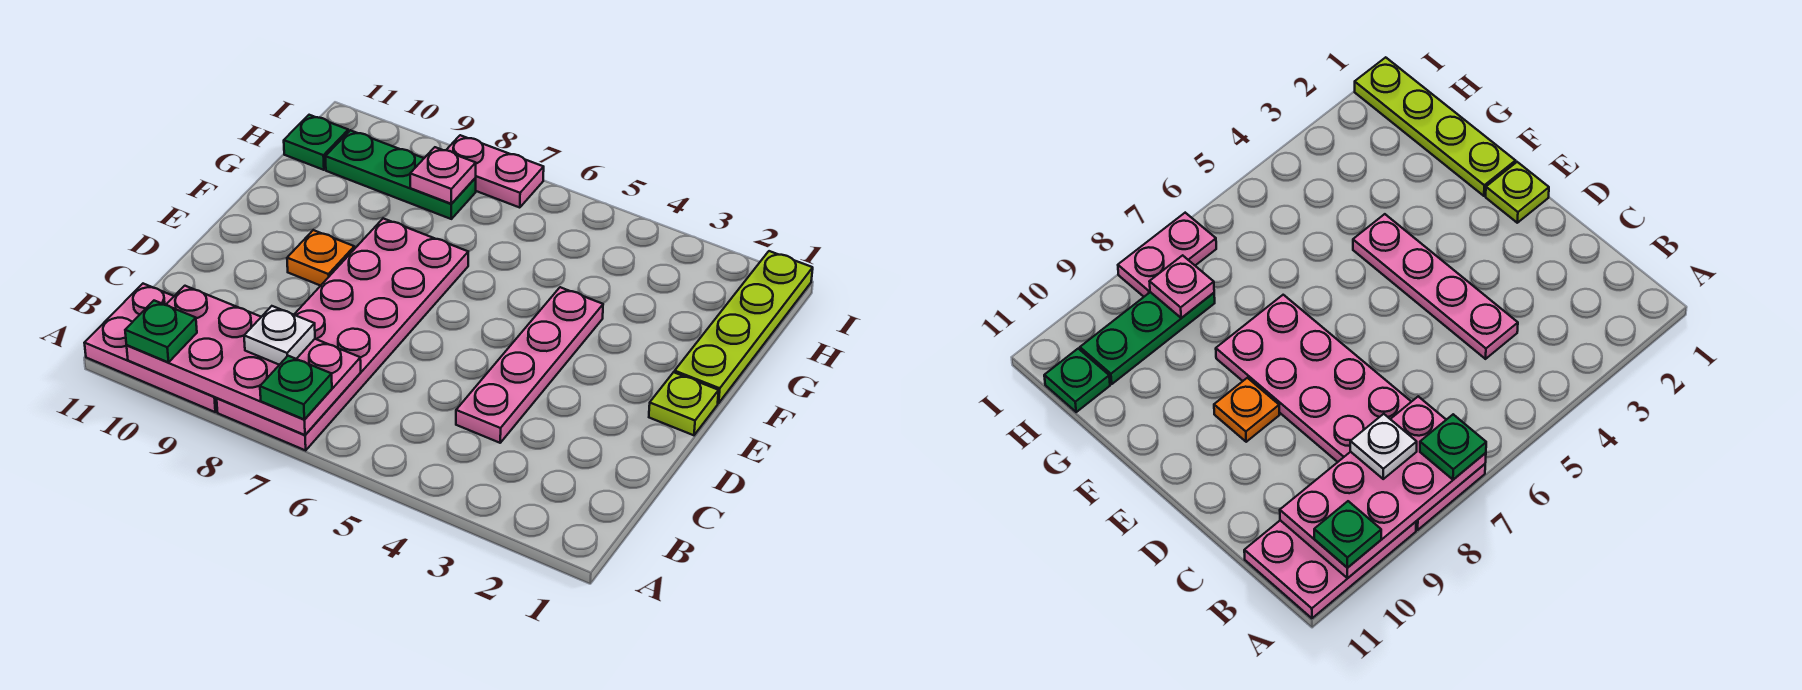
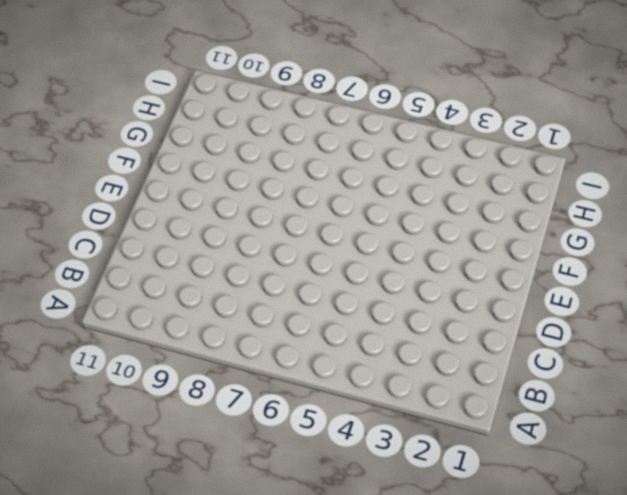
none -> pink 2x6 plate [217,218,468,450]
none -> pink 2x3 plate [85,284,217,412]
none -> pink 1x4 plate [456,287,603,443]

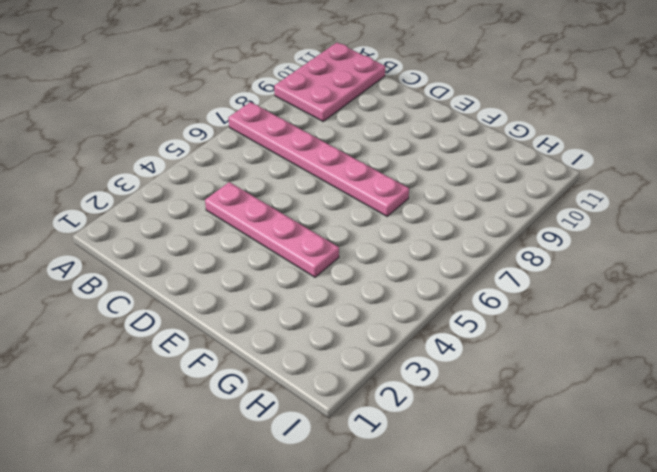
pink 1x6 plate [228,102,409,216] -> pink 2x6 plate [217,218,468,450]
none -> lime 1x1 plate [649,372,719,435]
none -> orange 1x1 plate [287,230,354,286]
none -> lime 1x4 plate [675,251,813,403]

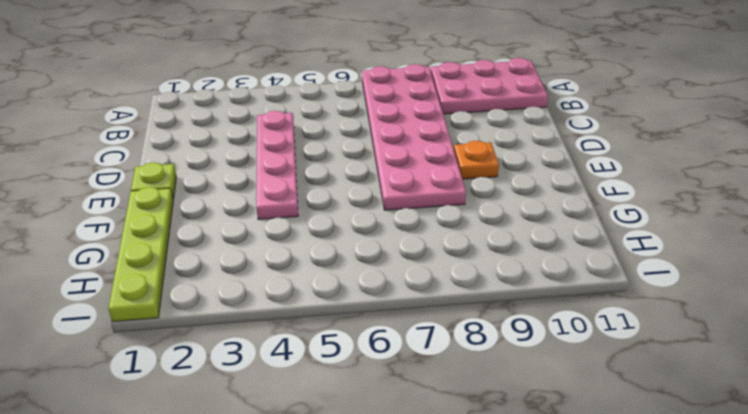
none -> green 1x3 plate [325,130,476,219]
none -> green 1x1 plate [284,115,348,170]
none -> pink 1x2 plate [447,135,544,208]

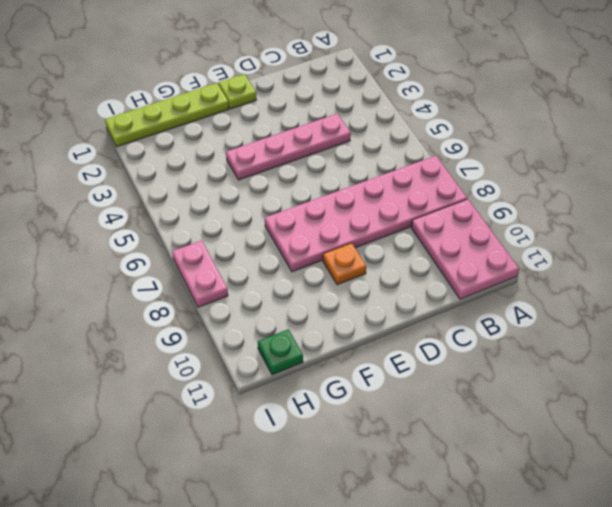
none -> green 1x3 plate [325,130,476,219]
none -> pink 2x4 plate [127,286,361,435]
none -> pink 1x1 plate [410,147,476,204]

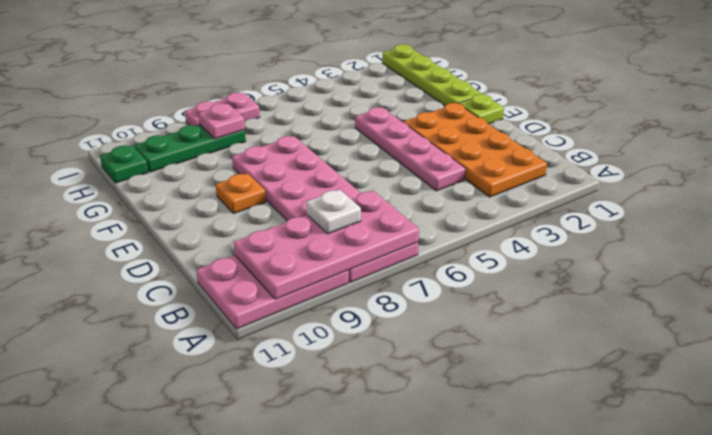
orange 2x4 plate [403,103,547,197] -> none
none -> green 1x1 plate [260,356,332,420]
none -> green 1x1 plate [125,301,197,362]

